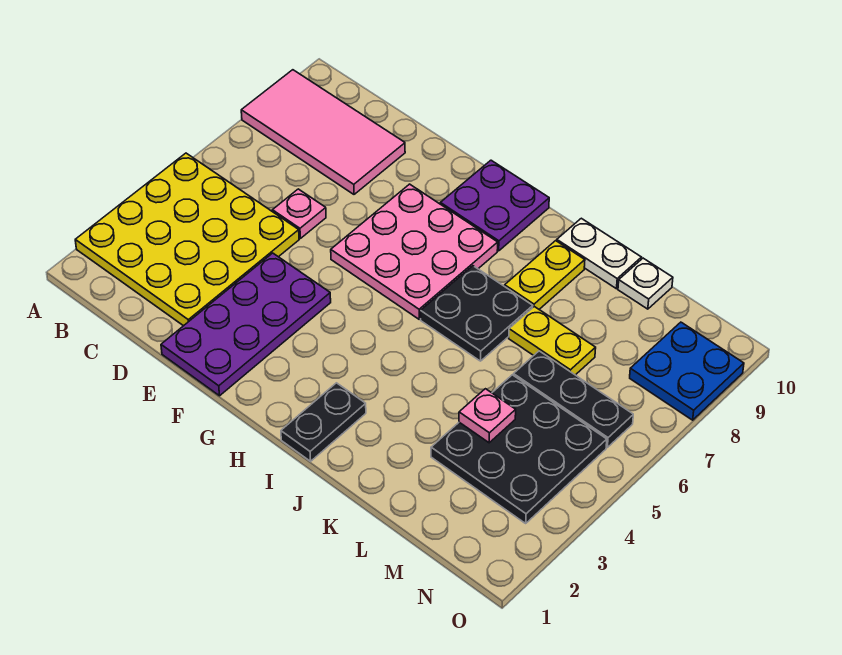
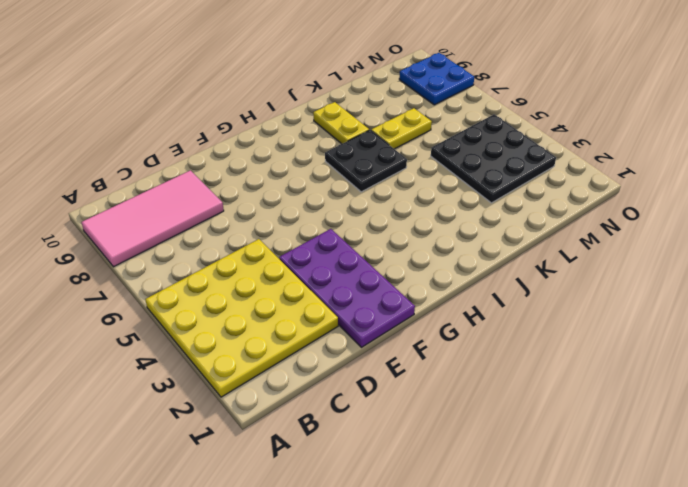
none -> pink 1x1 plate [272,189,326,238]
none -> pink 3x3 plate [331,184,498,319]
none -> purple 2x2 plate [440,160,549,251]

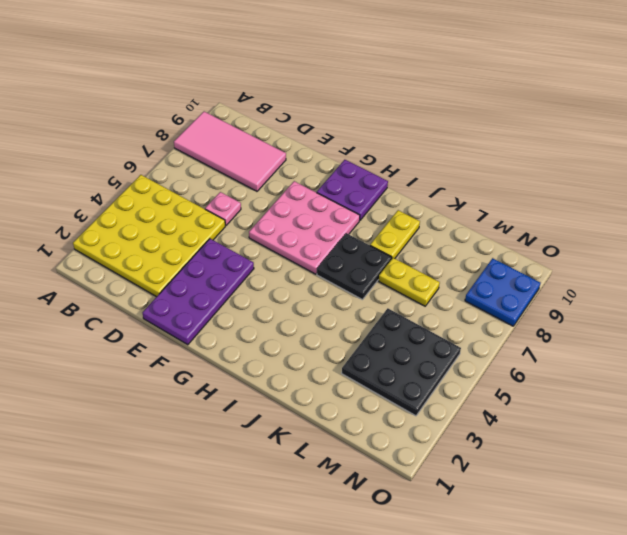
none -> black 1x2 plate [281,383,366,461]
none -> white 1x2 plate [557,218,641,289]
none -> black 1x3 plate [514,351,633,447]

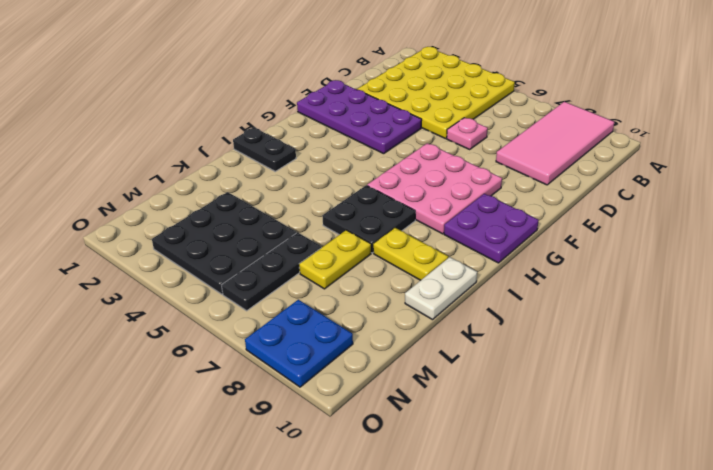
none -> white 1x1 plate [618,258,673,309]
none -> pink 1x1 plate [459,389,516,443]

